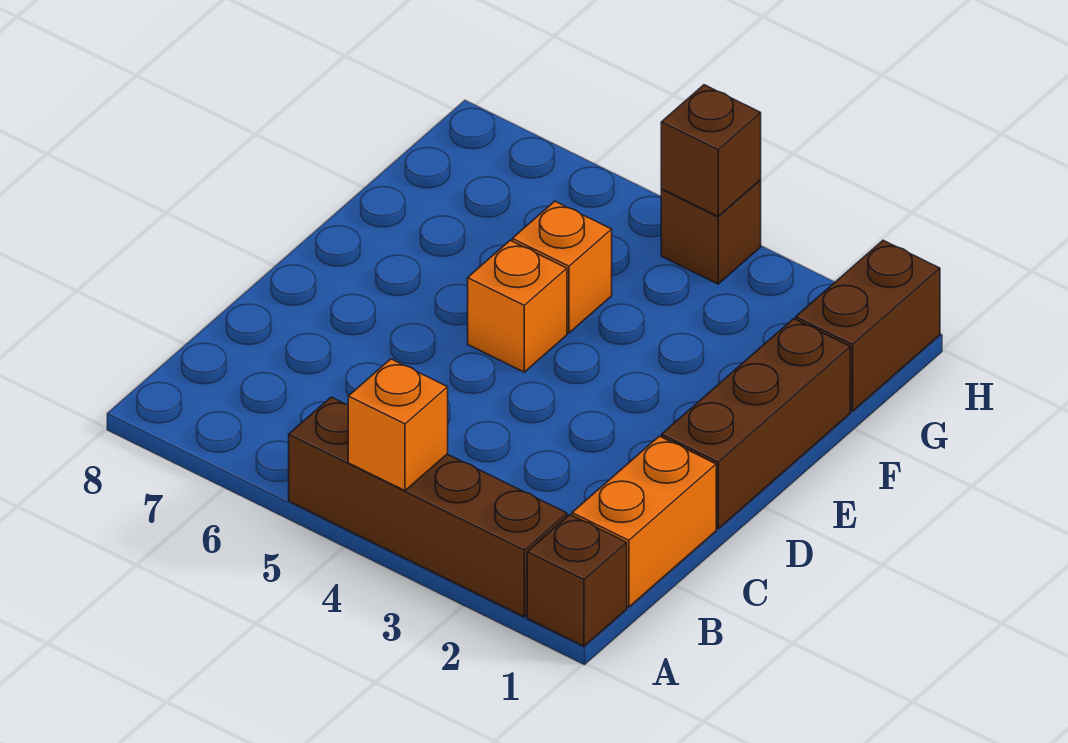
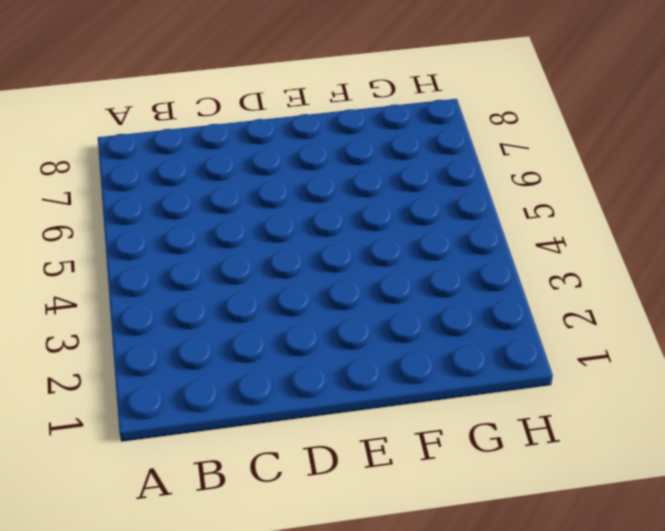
none -> brown 1x1 brick [527,515,627,646]
none -> brown 1x4 brick [289,397,567,617]

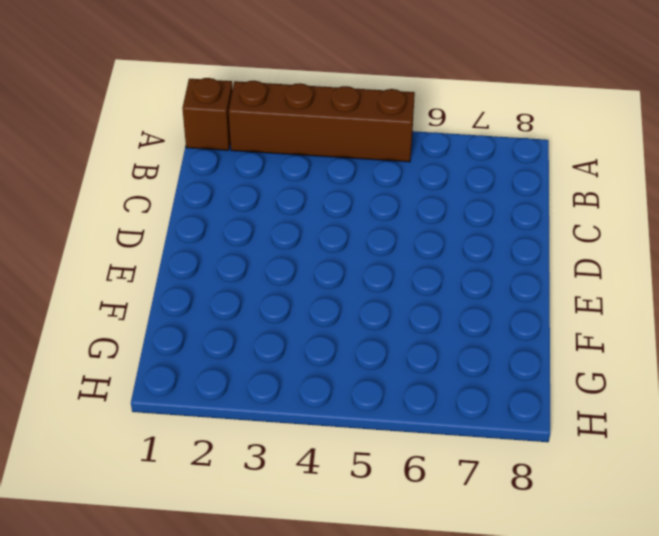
none -> orange 1x2 brick [572,436,716,607]
none -> brown 1x3 brick [662,319,850,529]

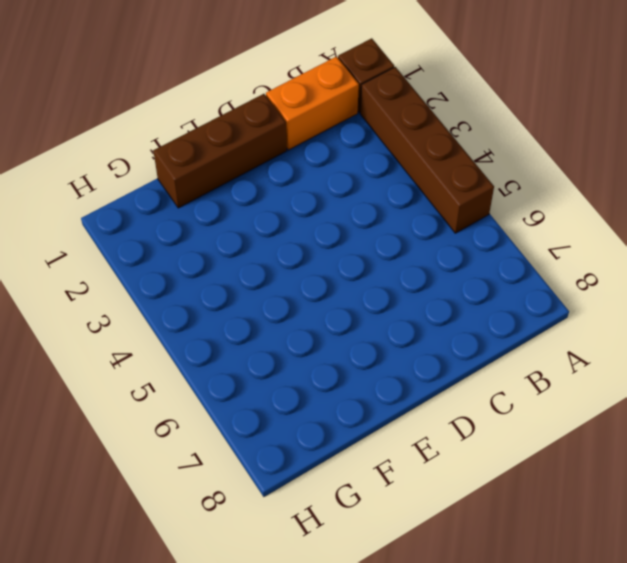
none -> orange 1x1 brick [468,240,567,372]
none -> orange 1x1 brick [512,201,612,333]

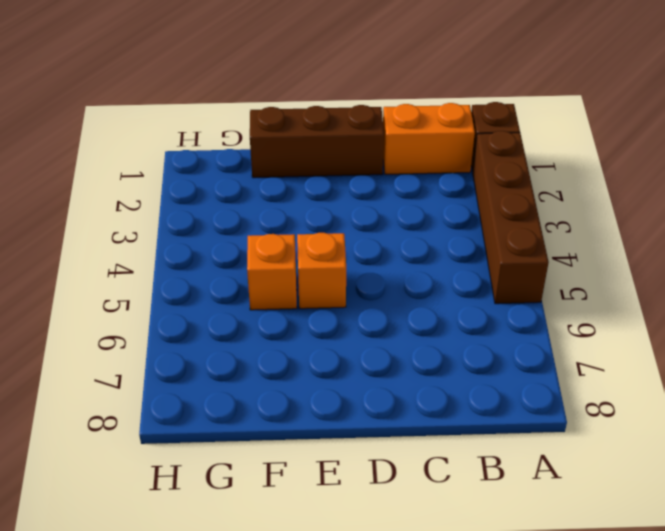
none -> brown 1x2 brick [796,240,940,411]
none -> brown 1x1 brick [661,180,761,284]

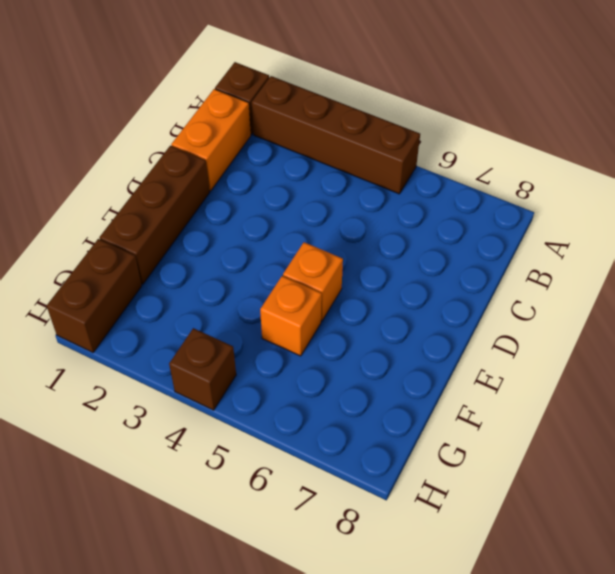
none -> orange 1x1 brick [348,359,448,491]
none -> brown 1x1 brick [661,85,761,216]

